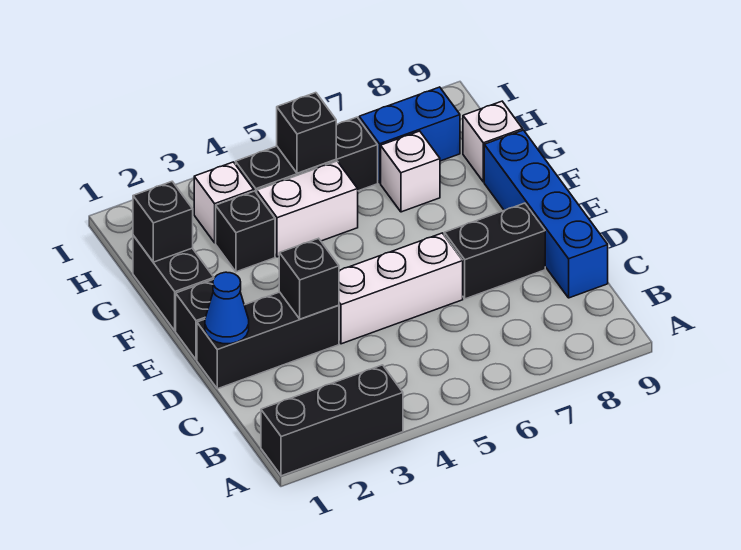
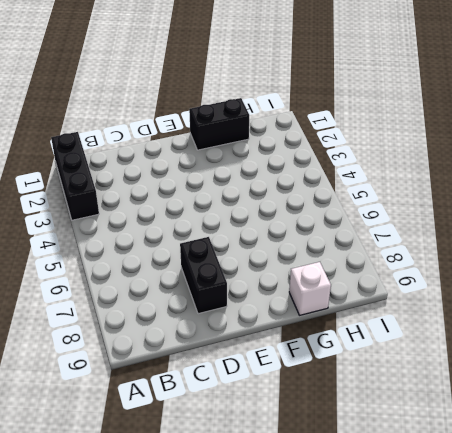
none -> blue 1x4 brick [484,130,608,298]
none -> black 1x3 brick [197,292,339,389]
none -> white 1x3 brick [339,233,463,344]

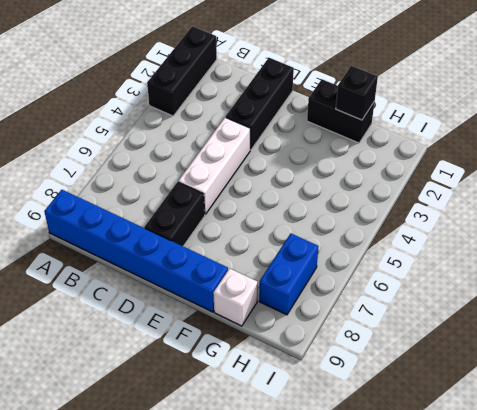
blue 1x6 brick [44,190,228,312] -> blue 1x4 brick [484,130,608,298]
none -> black 1x1 brick [176,280,213,360]
none -> black 1x1 brick [216,191,275,272]
none -> white 1x2 brick [257,161,358,257]

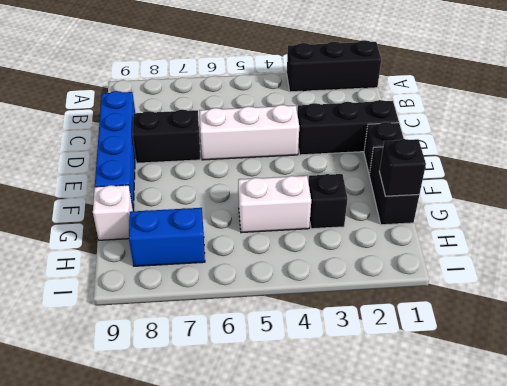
none -> white 1x1 brick [381,131,440,212]
none -> white 1x1 brick [194,162,254,243]
none -> black 1x3 brick [236,117,378,193]

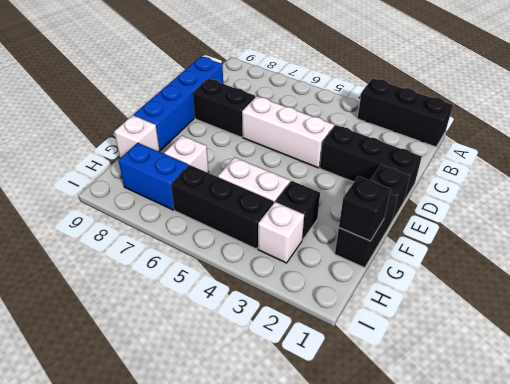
none -> blue 1x1 cone [205,272,249,344]
none -> black 1x1 brick [279,238,339,319]
none -> black 1x1 brick [277,93,336,173]

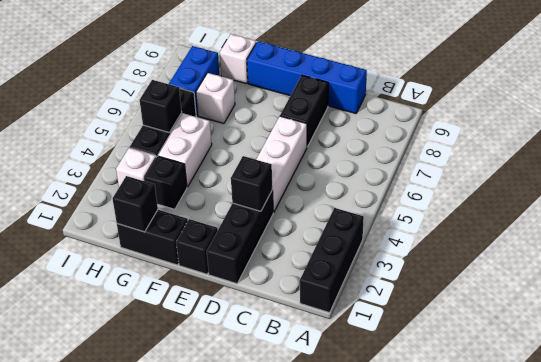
none -> blue 1x1 cone [205,272,249,344]

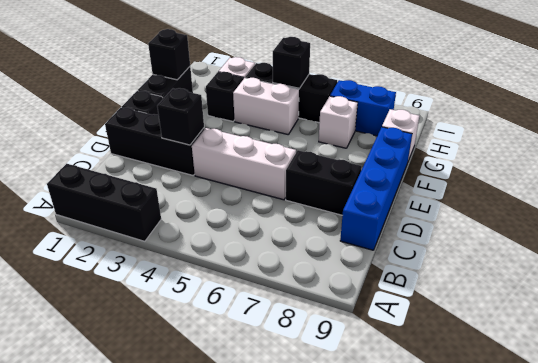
none -> blue 1x1 cone [205,272,249,344]

